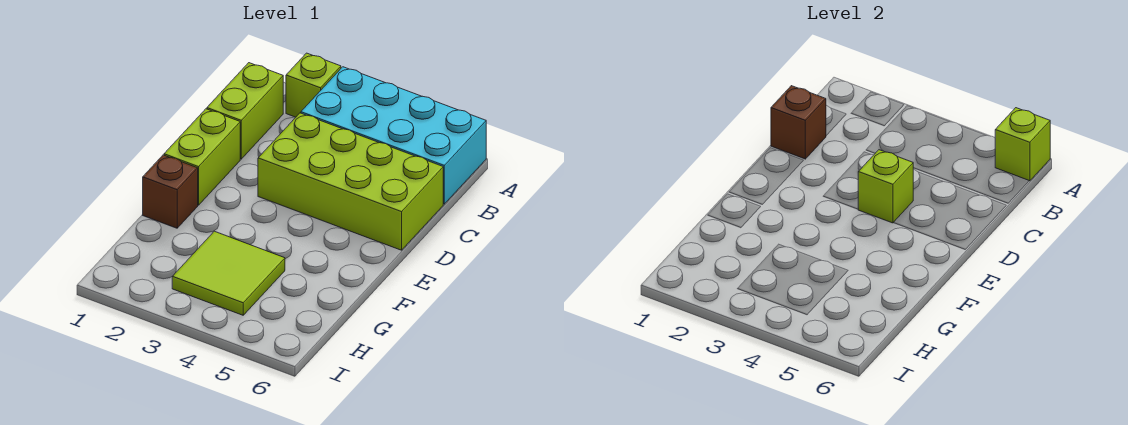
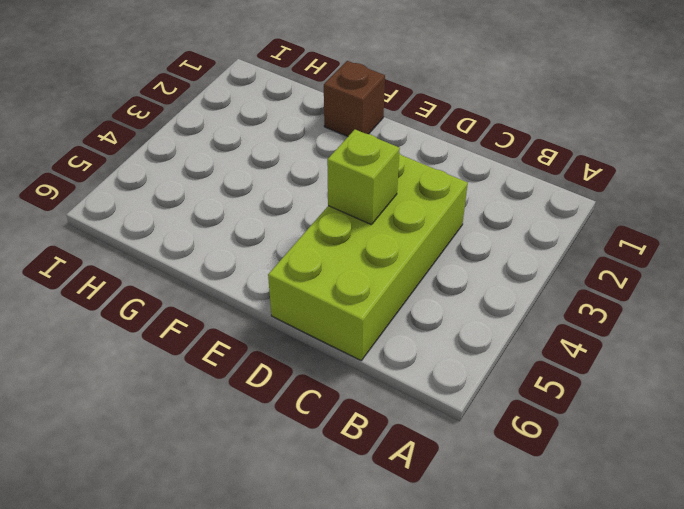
none -> lime 1x1 brick [286,53,341,117]
none -> cyan 2x4 brick [301,67,486,204]

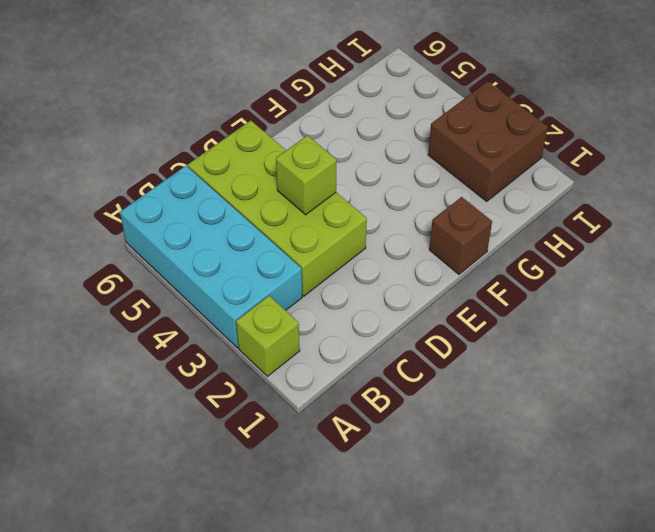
brown 2x2 brick [428,81,548,201] -> lime 2x2 tile [172,231,285,315]
none -> lime 1x2 brick [207,63,283,159]
none -> lime 1x2 brick [164,109,240,205]

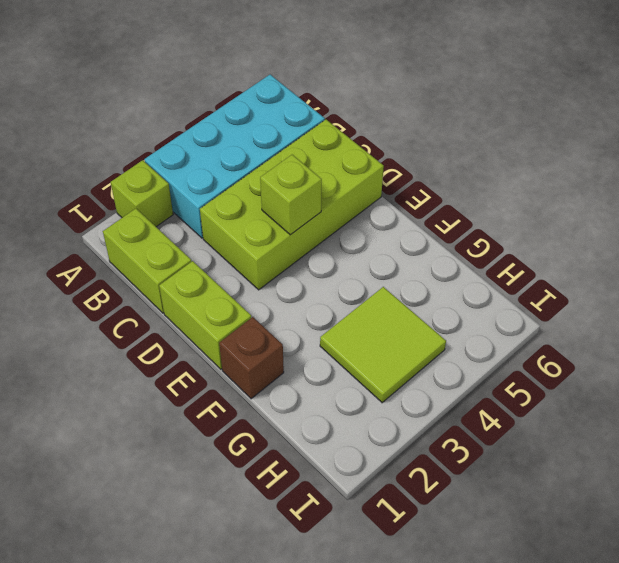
none -> lime 1x1 brick [995,108,1050,181]
none -> brown 1x1 brick [771,86,826,159]

